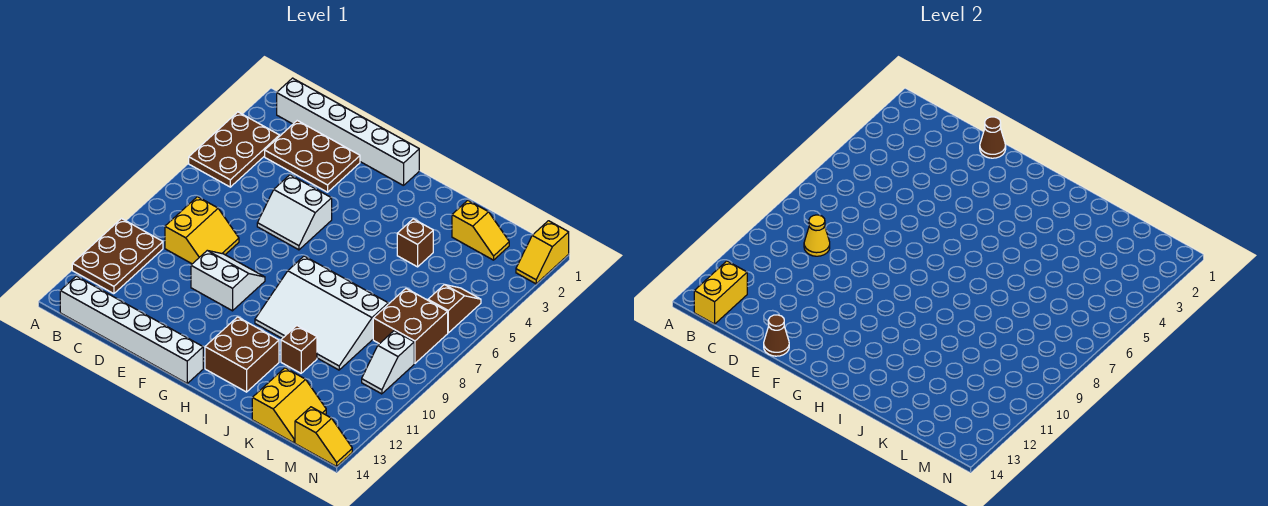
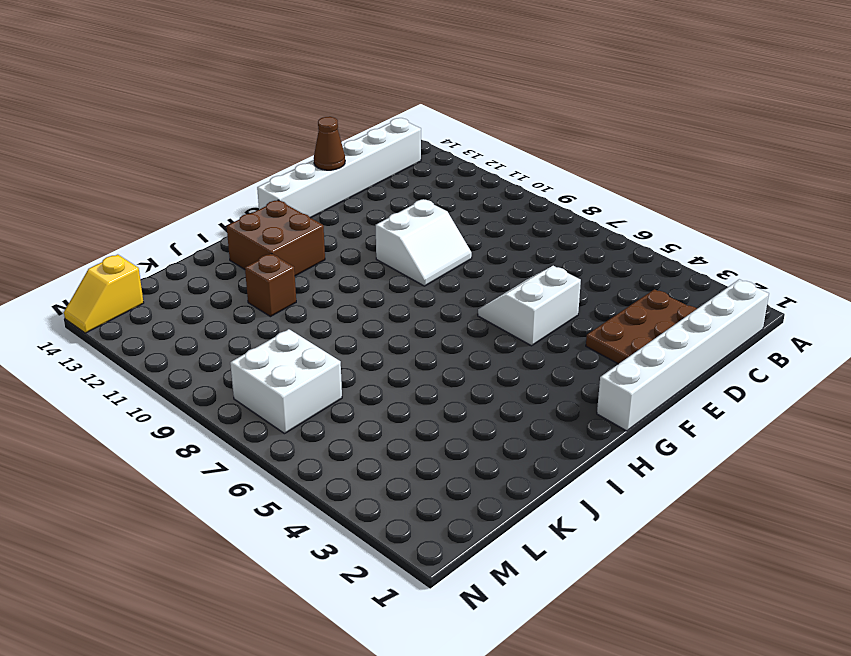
white 2x2 brick [230,329,342,434] -> brown 2x2 brick [373,289,448,363]
none -> brown 2x3 plate [189,112,279,187]
none -> brown 2x3 plate [72,219,163,294]
none -> yellow 2x2 slope [165,197,239,264]

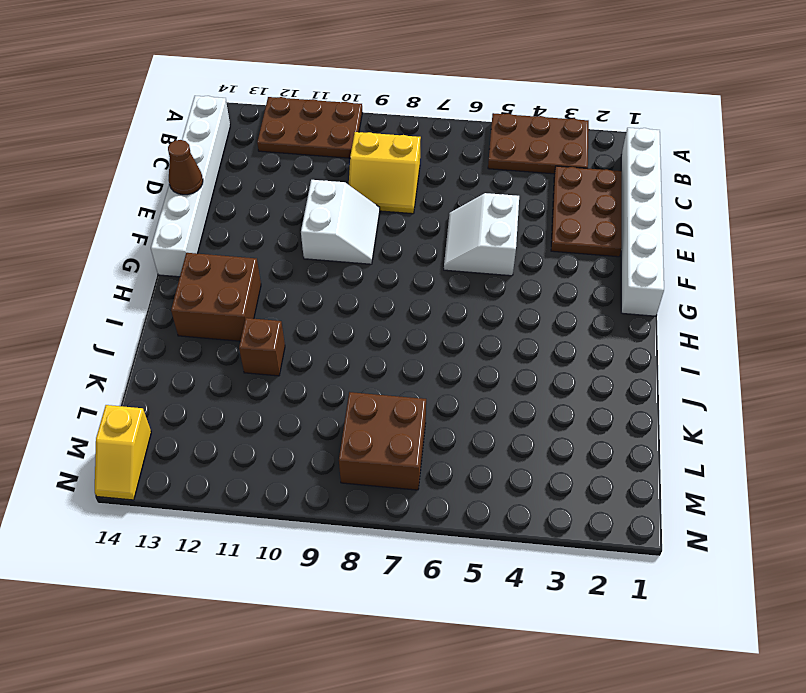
none -> white 3x4 slope [255,256,388,370]
none -> brown 1x1 brick [397,219,433,267]
none -> yellow 1x2 slope [452,200,509,260]

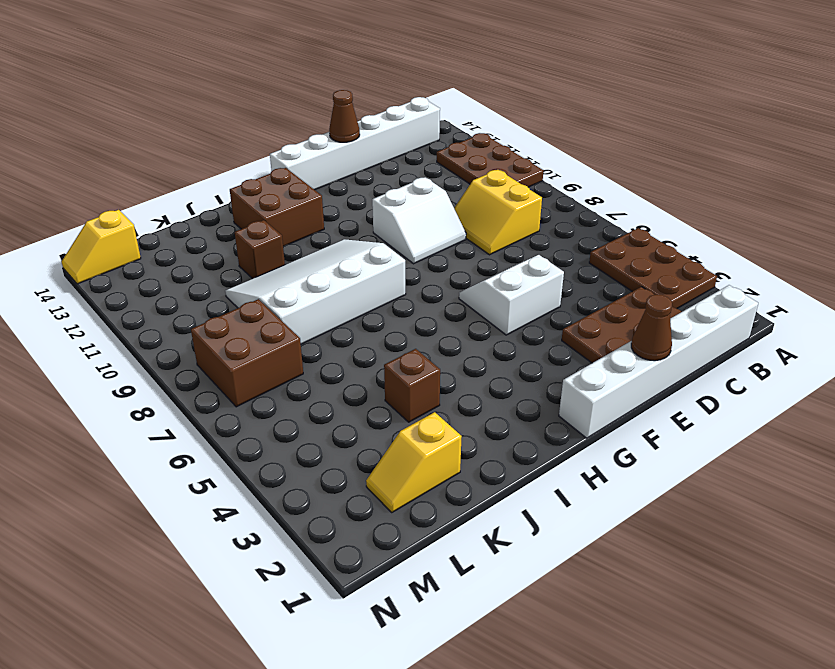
none -> yellow 2x2 slope [252,368,326,443]
none -> brown 1x2 slope [428,285,481,333]
none -> white 1x2 slope [362,331,414,394]

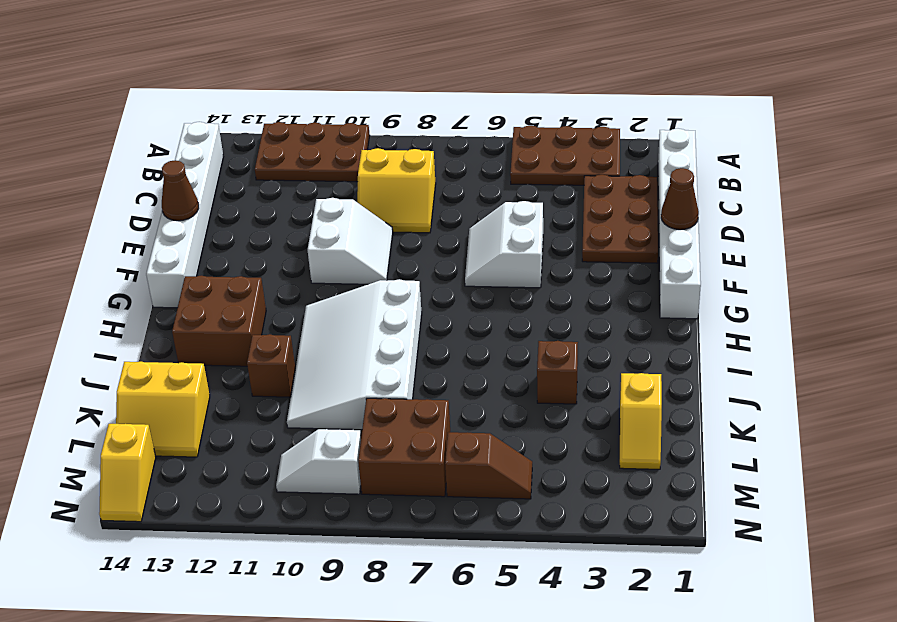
none -> yellow 1x2 slope [516,221,569,284]
none -> yellow 1x2 brick [694,261,747,324]
none -> yellow 1x1 cone [804,215,830,256]

